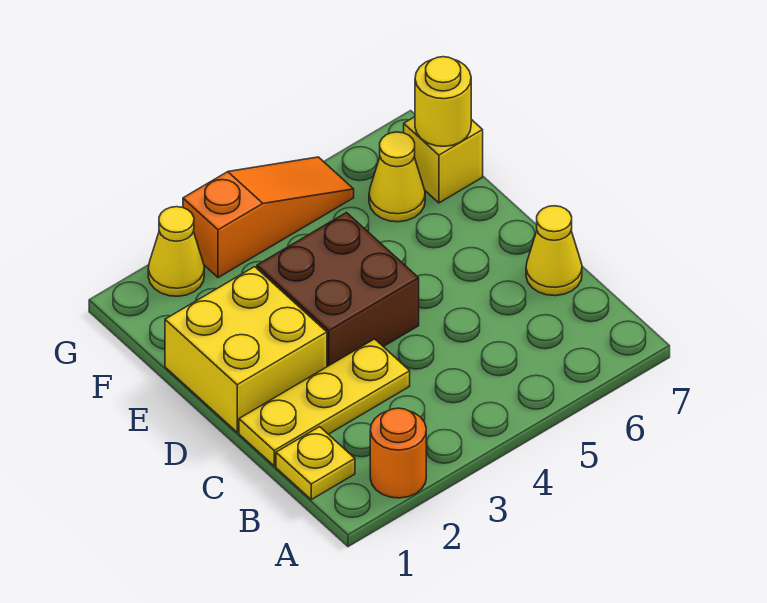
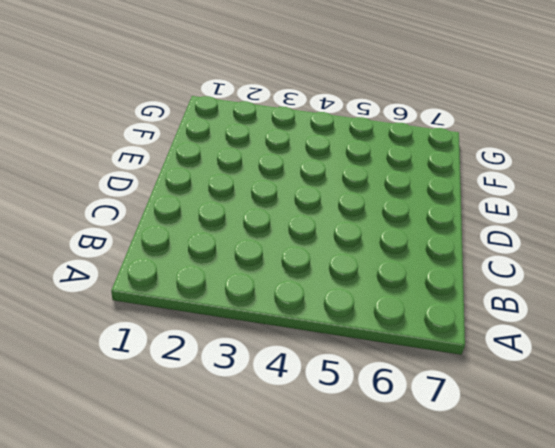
none -> orange 1x1 round brick [370,408,426,498]
none -> yellow 1x1 plate [276,427,355,499]

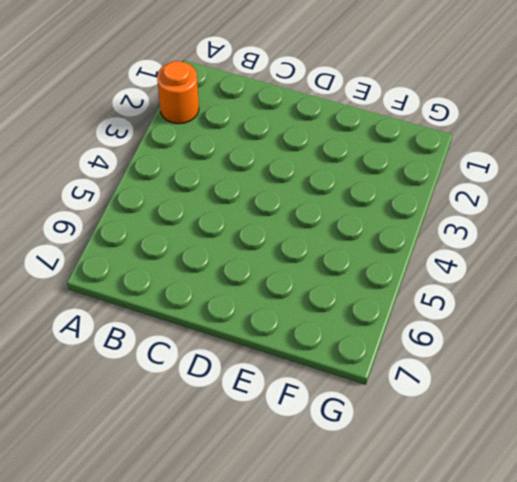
none -> yellow 1x1 plate [276,427,355,499]
none -> yellow 1x3 plate [239,339,410,466]

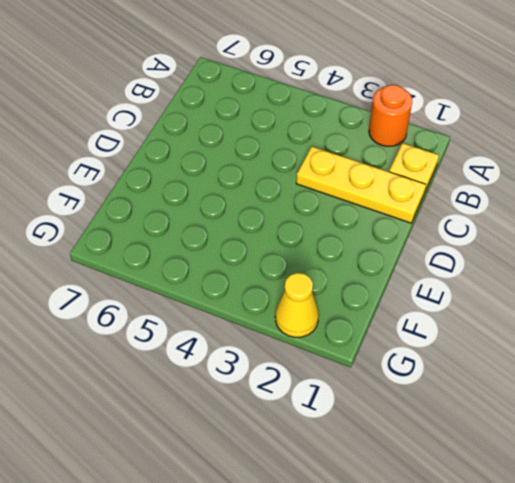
none -> yellow 1x1 cone [526,206,582,296]
none -> yellow 2x2 brick [165,267,327,432]

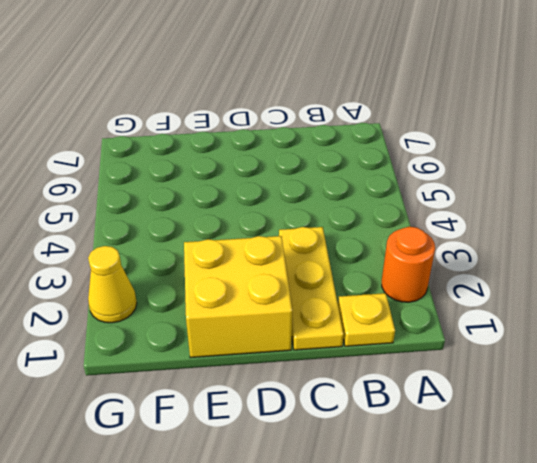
none -> yellow 1x1 cone [526,206,582,296]
none -> brown 2x2 brick [257,213,419,367]

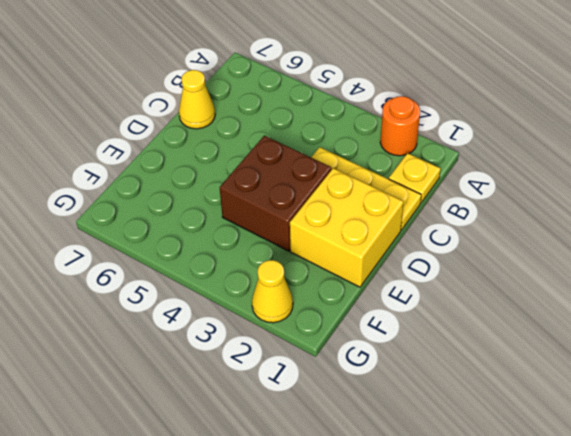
none -> yellow 1x1 cone [369,132,425,222]
none -> yellow 1x1 brick [404,117,483,203]

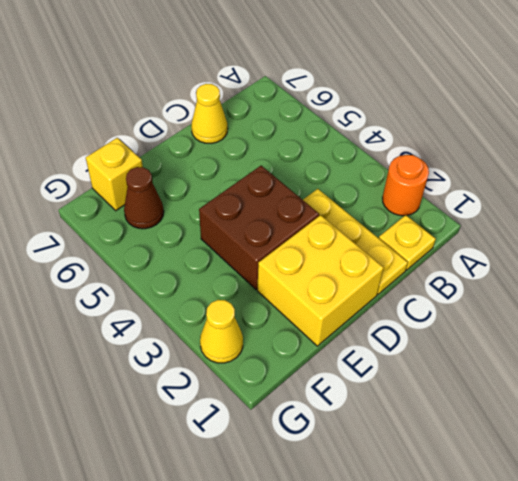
brown 1x1 cone [124,167,164,229] -> yellow 1x1 cone [369,132,425,222]
none -> orange 1x3 slope [183,157,354,278]
none -> yellow 1x1 round brick [415,57,471,146]

